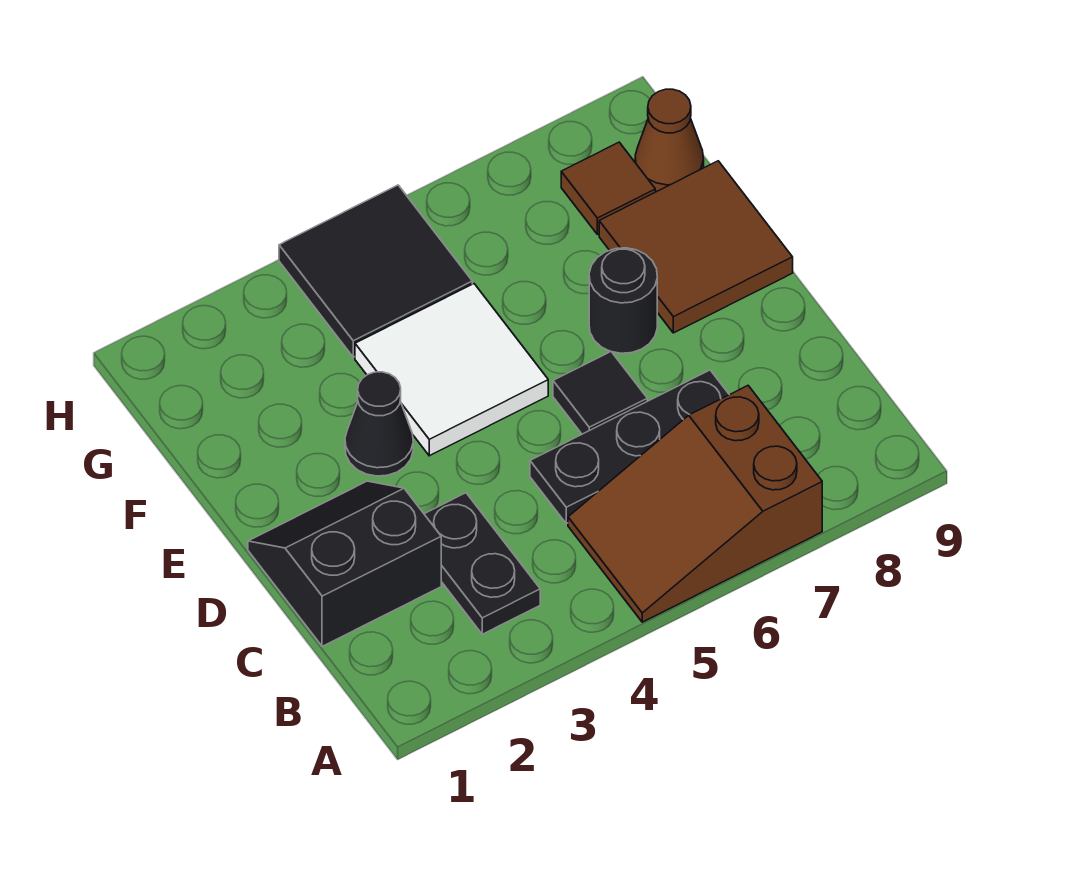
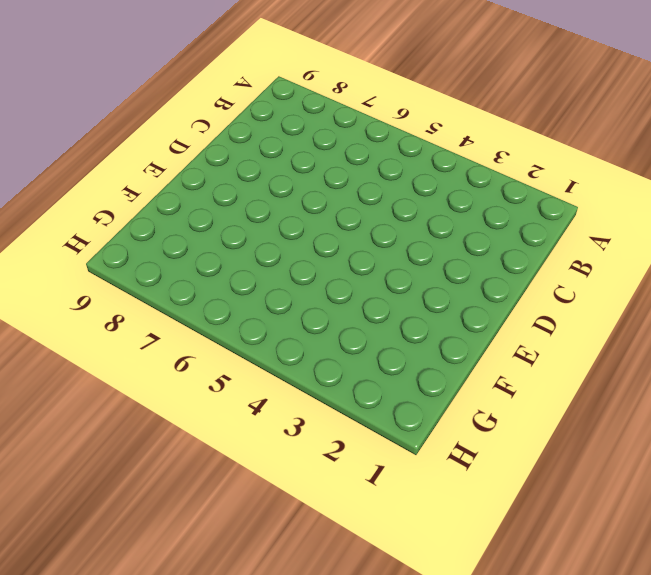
none -> brown 2x3 slope [568,386,822,622]
none -> black 1x2 plate [424,493,540,634]
none -> black 2x2 slope [248,481,441,646]

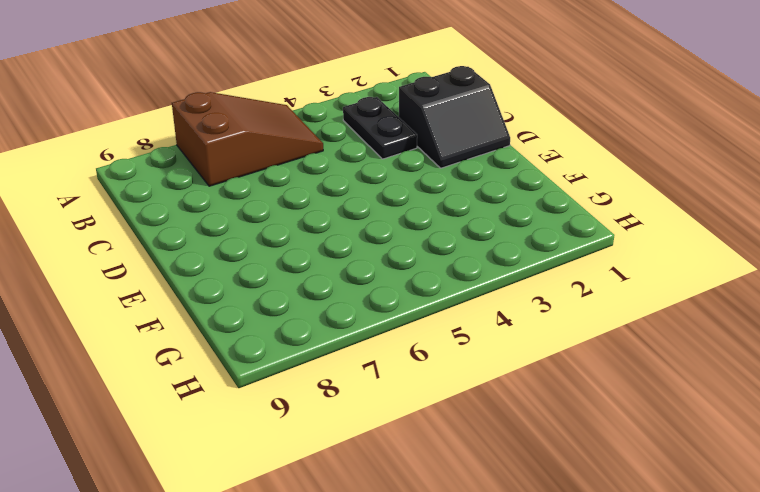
none -> black 1x3 plate [530,370,729,524]
none -> black 1x1 tile [553,351,647,434]
none -> black 1x1 cone [345,372,413,476]

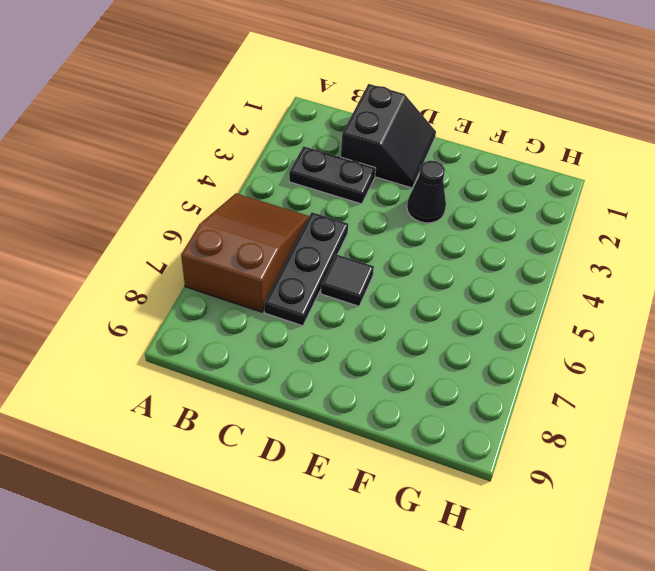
none -> white 2x2 tile [355,284,548,456]
none -> black 1x1 round brick [589,248,657,353]
none -> brown 2x2 tile [599,161,793,333]

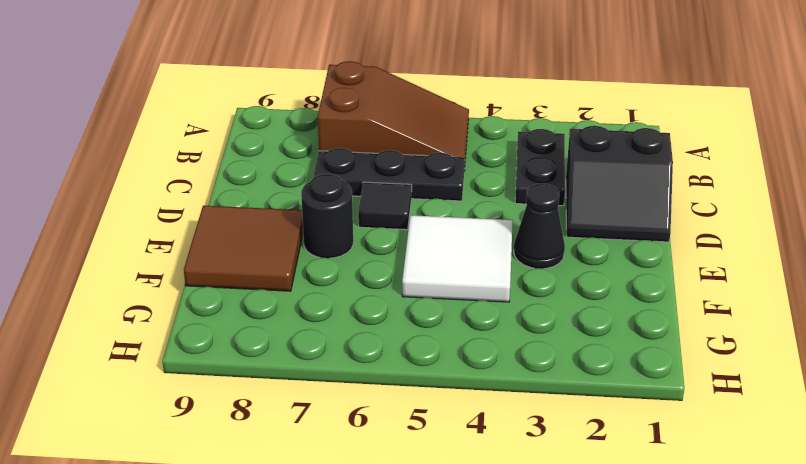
none -> black 2x2 tile [279,185,472,357]
none -> brown 1x1 tile [561,142,655,234]
none -> brown 1x1 cone [635,89,704,192]

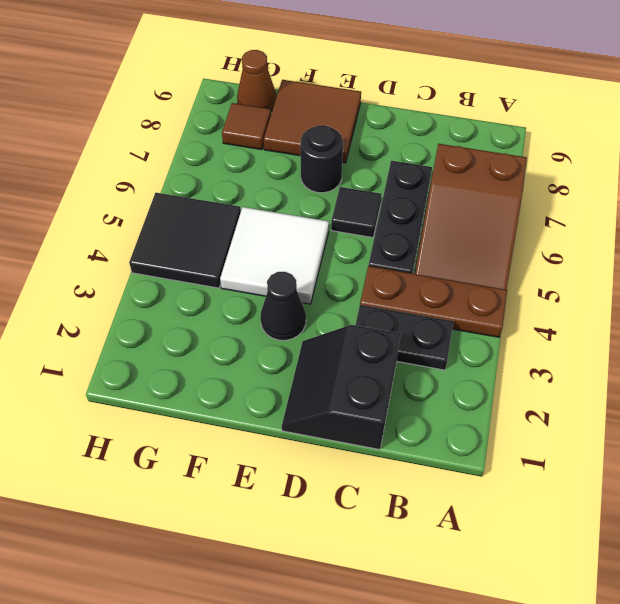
brown 1x3 plate [360,266,507,337] -> none

